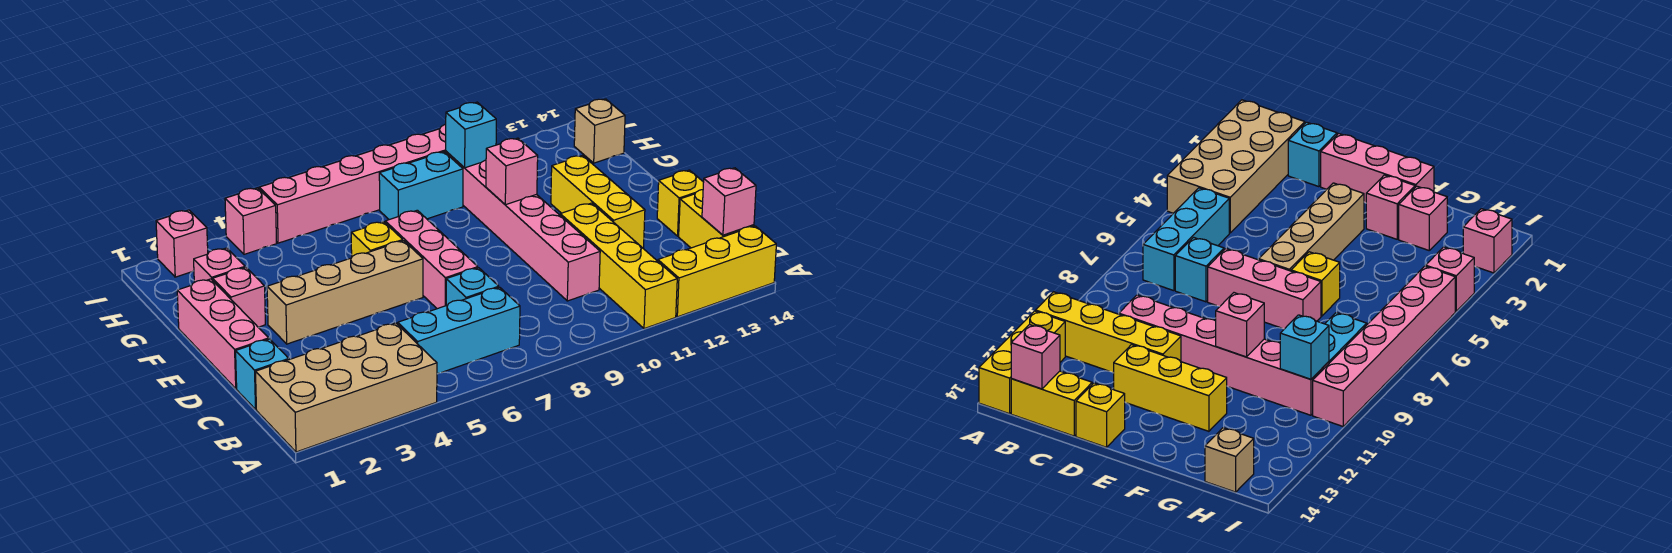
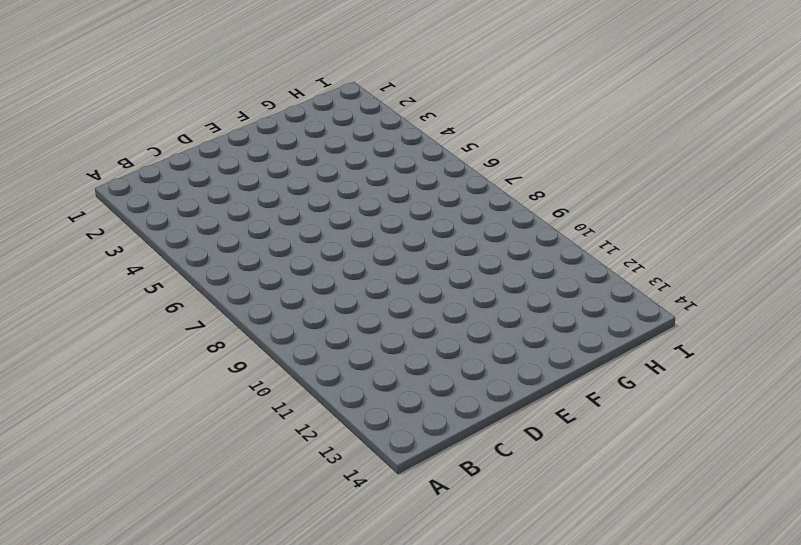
none -> tan 2x4 brick [256,323,437,452]
none -> yellow 1x4 brick [560,203,677,329]
none -> yellow 1x3 brick [658,226,776,317]

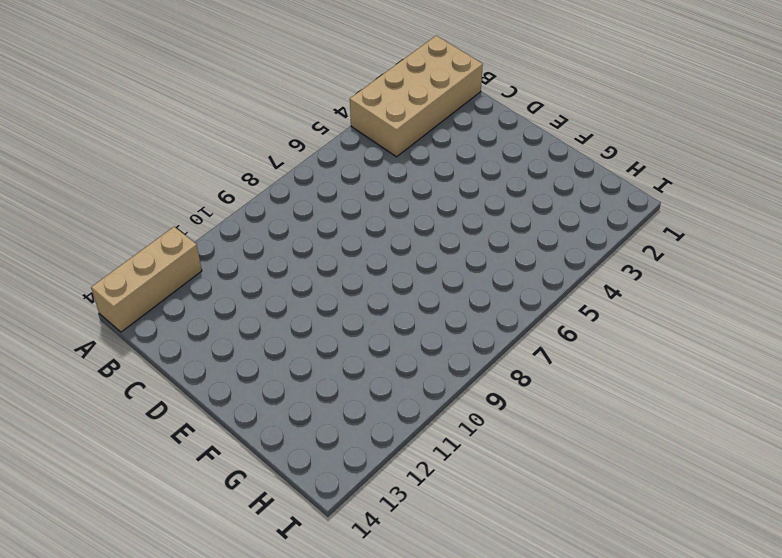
tan 1x3 brick [91,227,202,332] -> yellow 1x3 brick [658,226,776,317]
none -> yellow 1x4 brick [560,203,677,329]
none -> cyan 1x3 brick [398,287,520,374]
none -> yellow 1x2 brick [679,190,754,248]

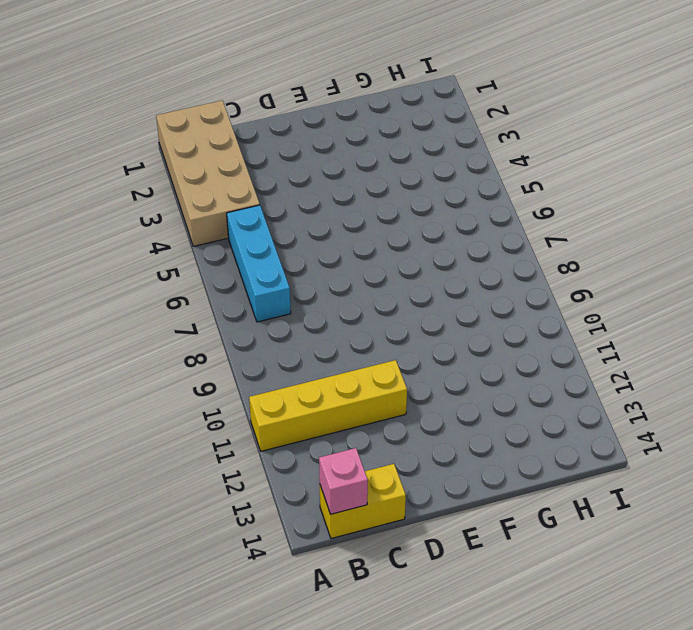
none -> yellow 1x3 brick [658,226,776,317]
none -> cyan 1x1 brick [236,339,289,409]
none -> cyan 1x1 brick [446,268,499,305]

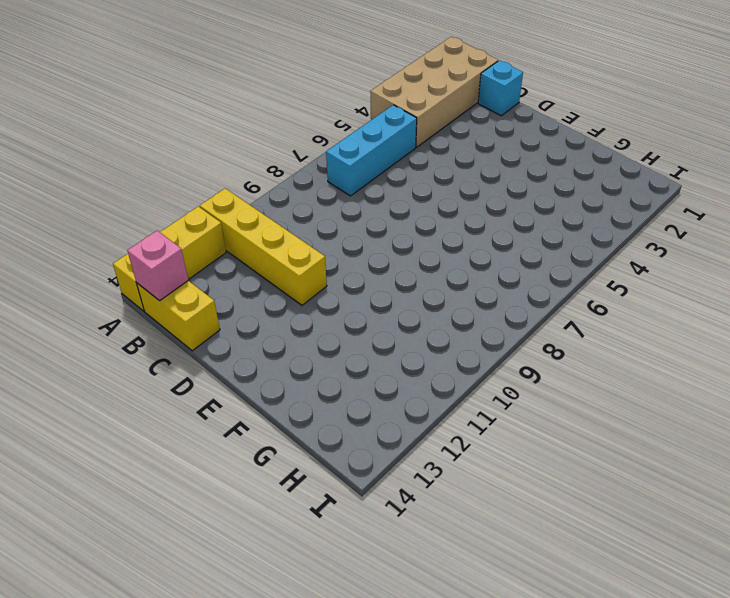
none -> cyan 1x1 brick [446,268,499,305]
none -> pink 1x6 brick [446,151,600,301]
none -> pink 1x3 brick [177,279,269,389]

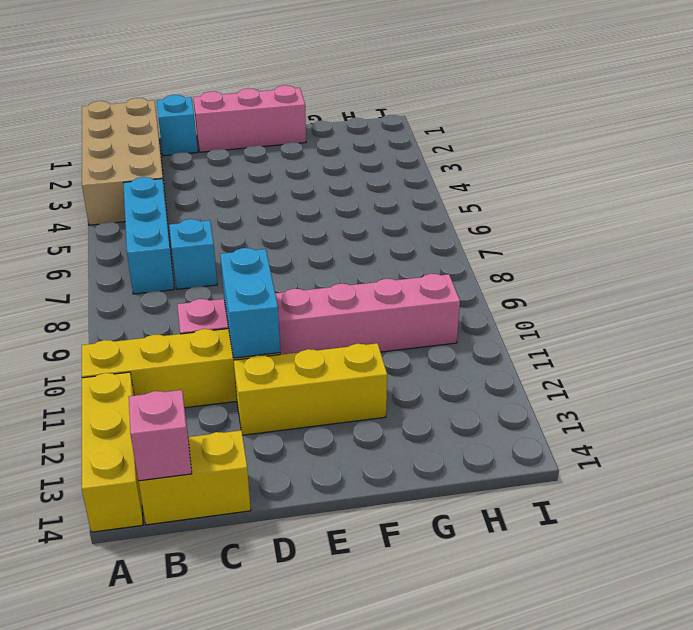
cyan 1x2 brick [220,248,280,358] -> cyan 1x2 brick moved to [379,152,463,220]
none -> pink 1x3 brick [385,210,478,309]
none -> yellow 1x1 brick [657,170,704,236]
none -> tan 1x4 brick [267,241,423,344]

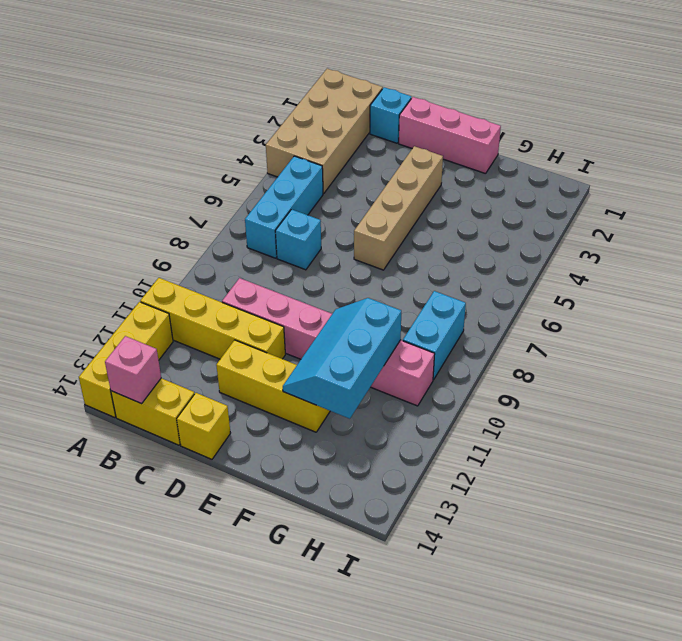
cyan 2x3 slope [283,298,401,419] -> pink 1x1 brick [486,138,538,205]
none -> pink 1x3 brick [385,210,478,309]
none -> pink 1x1 brick [213,267,265,327]
none -> yellow 1x1 brick [351,222,403,256]

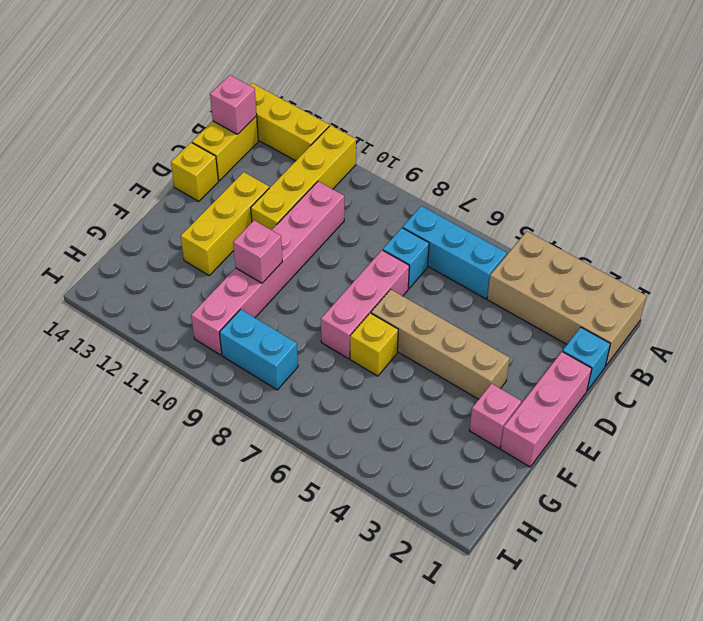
none -> pink 1x1 brick [194,248,245,282]
none -> tan 1x1 brick [574,99,625,163]
none -> pink 1x1 brick [156,210,208,277]

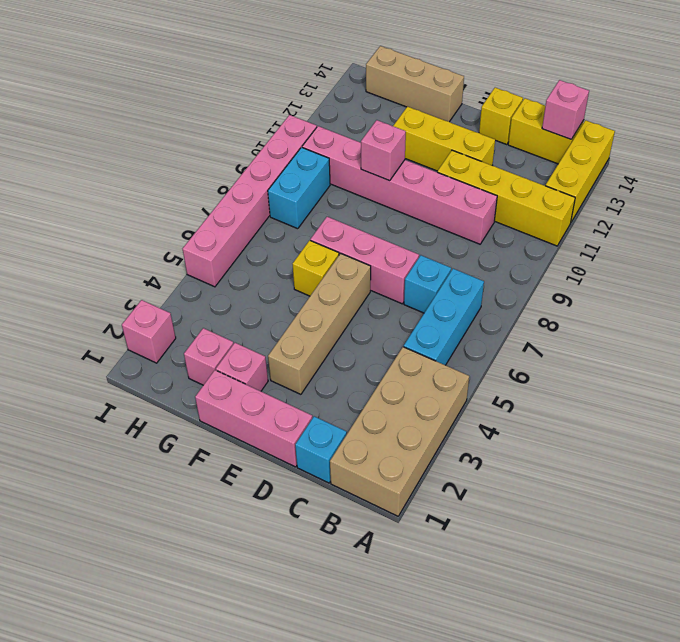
tan 1x3 brick [366,46,464,122] -> tan 1x1 brick [574,99,625,163]
none -> pink 1x1 brick [225,188,277,254]
none -> cyan 1x1 brick [446,102,496,168]

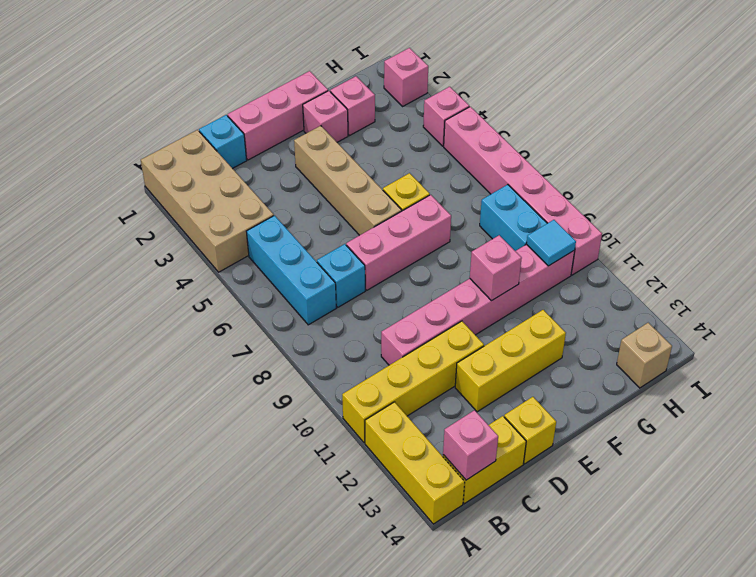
cyan 1x1 tile [526,220,576,266] -> cyan 1x1 brick [446,102,496,168]

